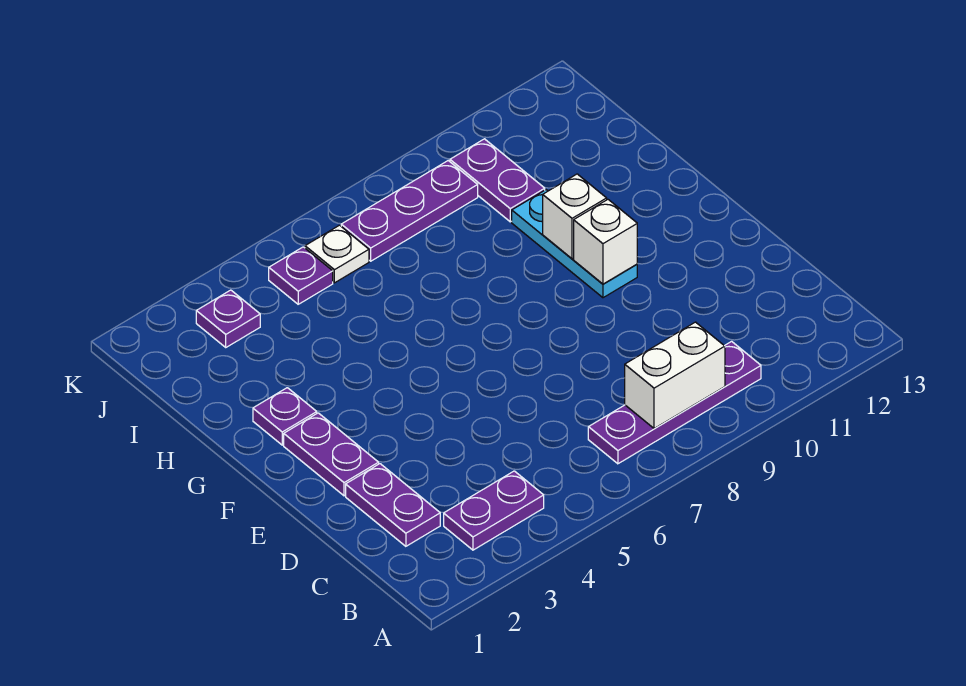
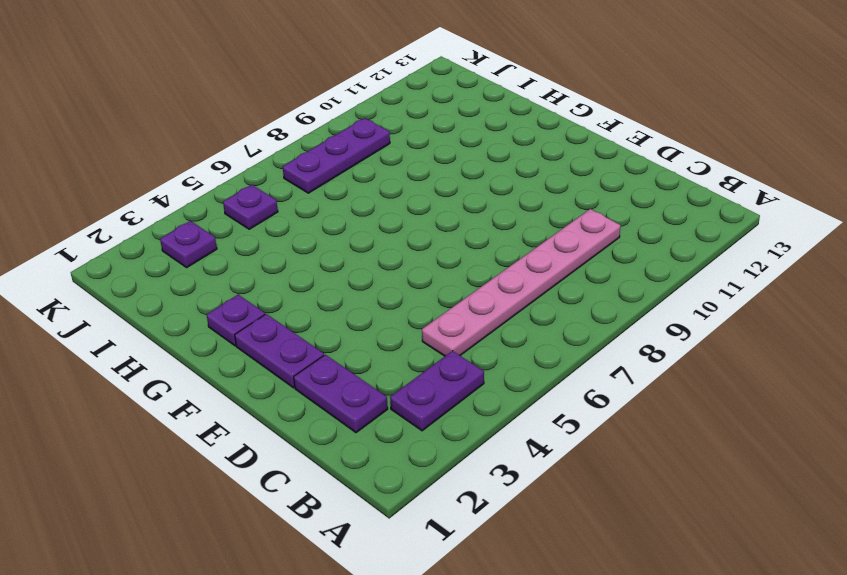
pink 1x6 plate [422,209,621,356] -> none
none -> purple 1x4 plate [588,341,761,464]
none -> cyan 1x3 plate [512,190,637,298]
none -> purple 1x2 plate [450,139,545,222]

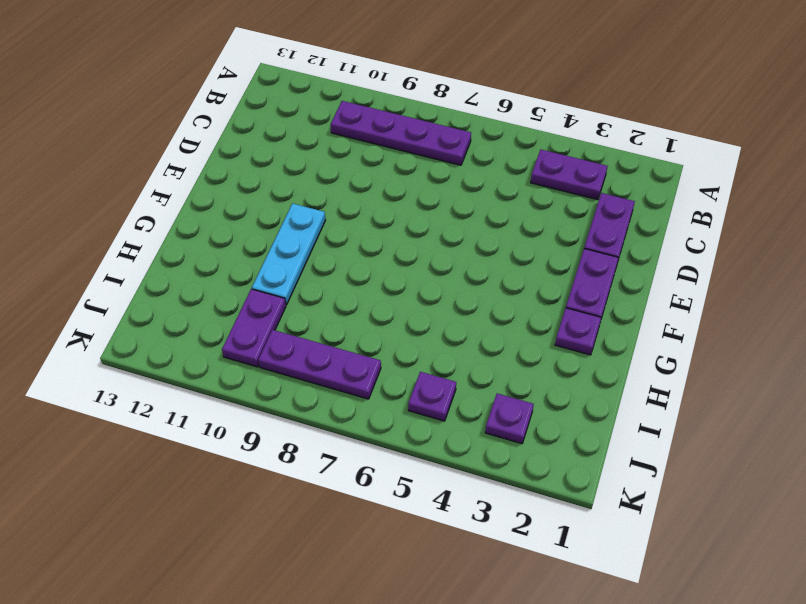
none -> white 1x1 plate [305,225,369,283]
none -> white 1x2 brick [625,322,725,429]
none -> white 1x1 brick [574,200,637,284]

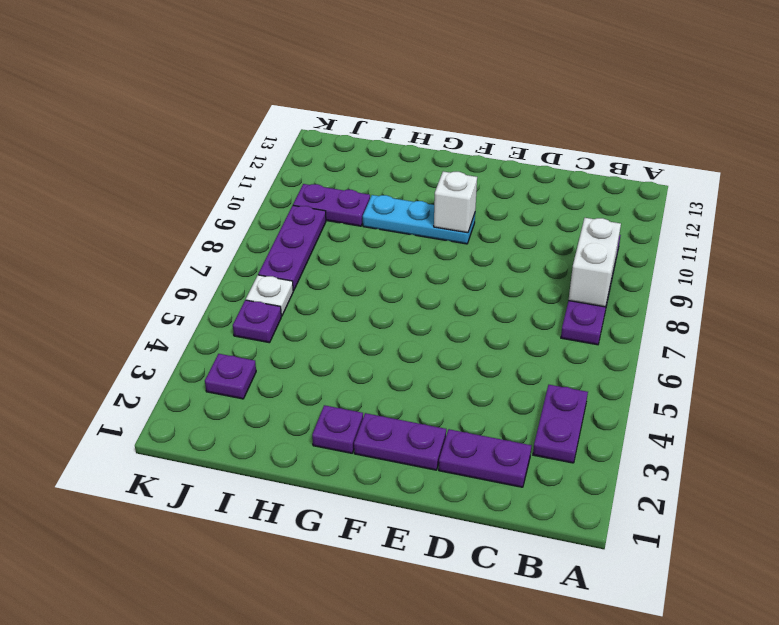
none -> white 1x1 brick [543,174,607,259]

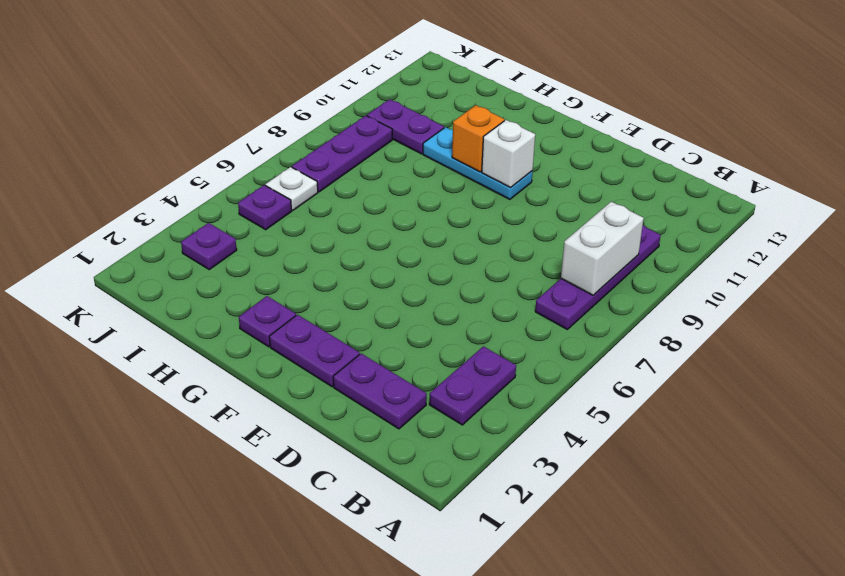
orange 1x1 brick [452,105,504,172] -> white 1x1 brick [543,174,607,259]

